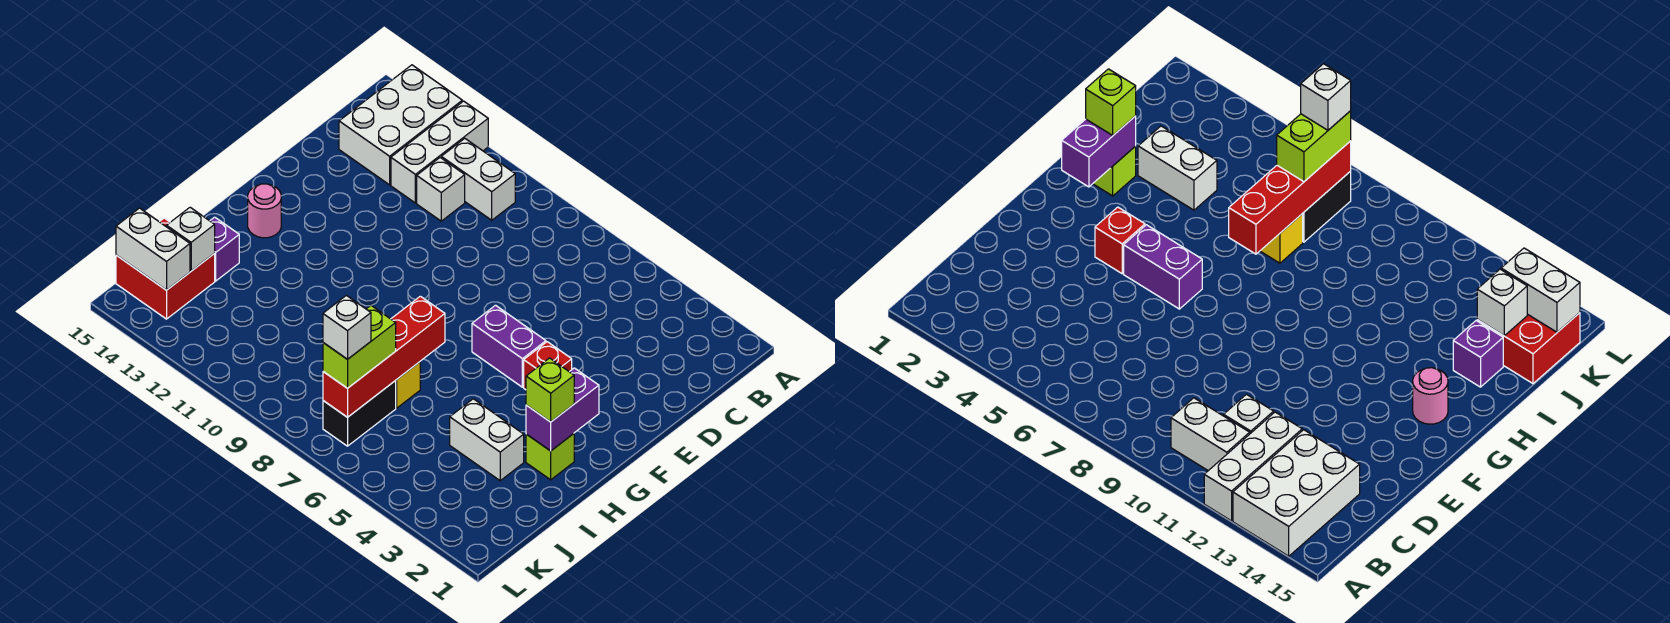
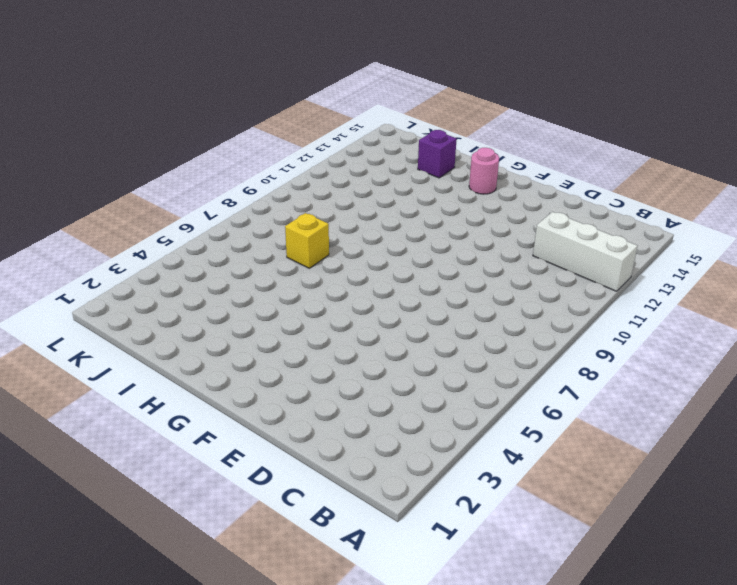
none -> white 2x3 brick [339,65,462,185]
none -> white 1x2 brick [441,138,515,220]
none -> white 1x1 brick [417,158,465,221]

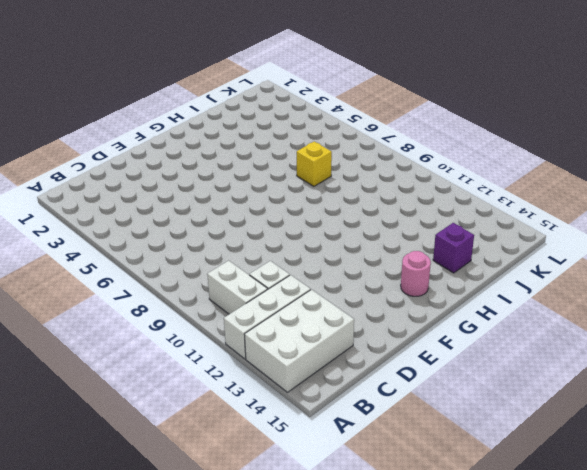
none -> red 1x1 brick [524,342,572,390]
none -> purple 1x2 brick [472,305,546,387]
none -> lime 1x1 brick [526,434,574,480]

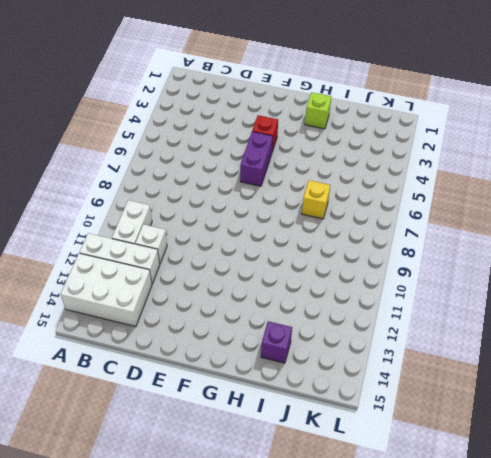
none -> pink 1x1 round brick [248,184,281,238]
none -> white 1x2 brick [450,399,524,481]
none -> black 1x2 brick [323,381,396,446]

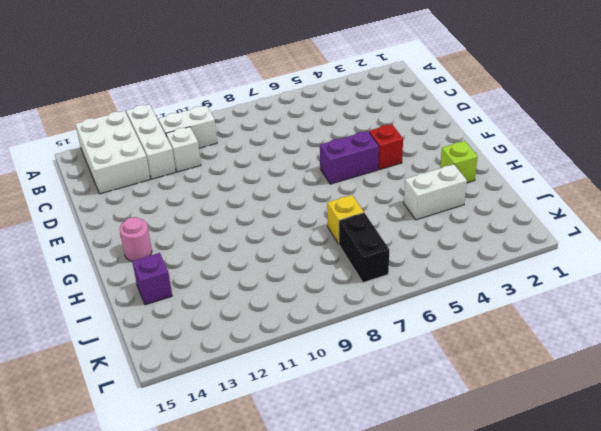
none -> red 2x2 brick [116,218,215,319]
none -> purple 1x2 brick [526,368,599,451]
none -> red 1x4 brick [323,296,445,417]

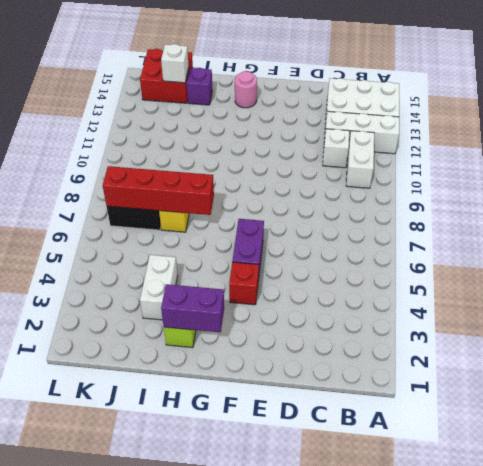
none -> white 1x2 brick [116,208,190,290]
none -> lime 1x1 brick [526,358,574,422]
none -> lime 1x2 brick [323,305,396,388]

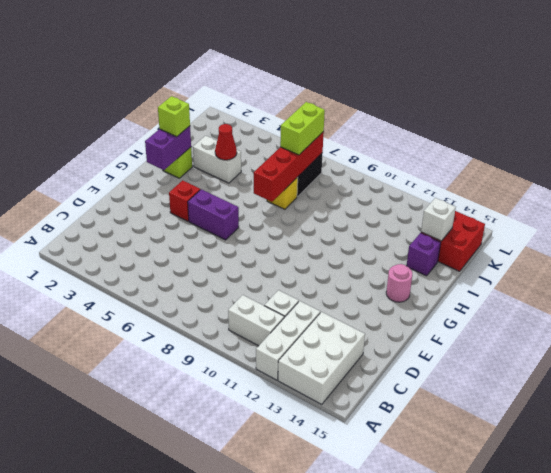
red 1x1 cone [215,124,237,160] -> none
none -> white 1x2 brick [116,208,190,290]
none -> white 1x1 brick [323,295,371,359]

